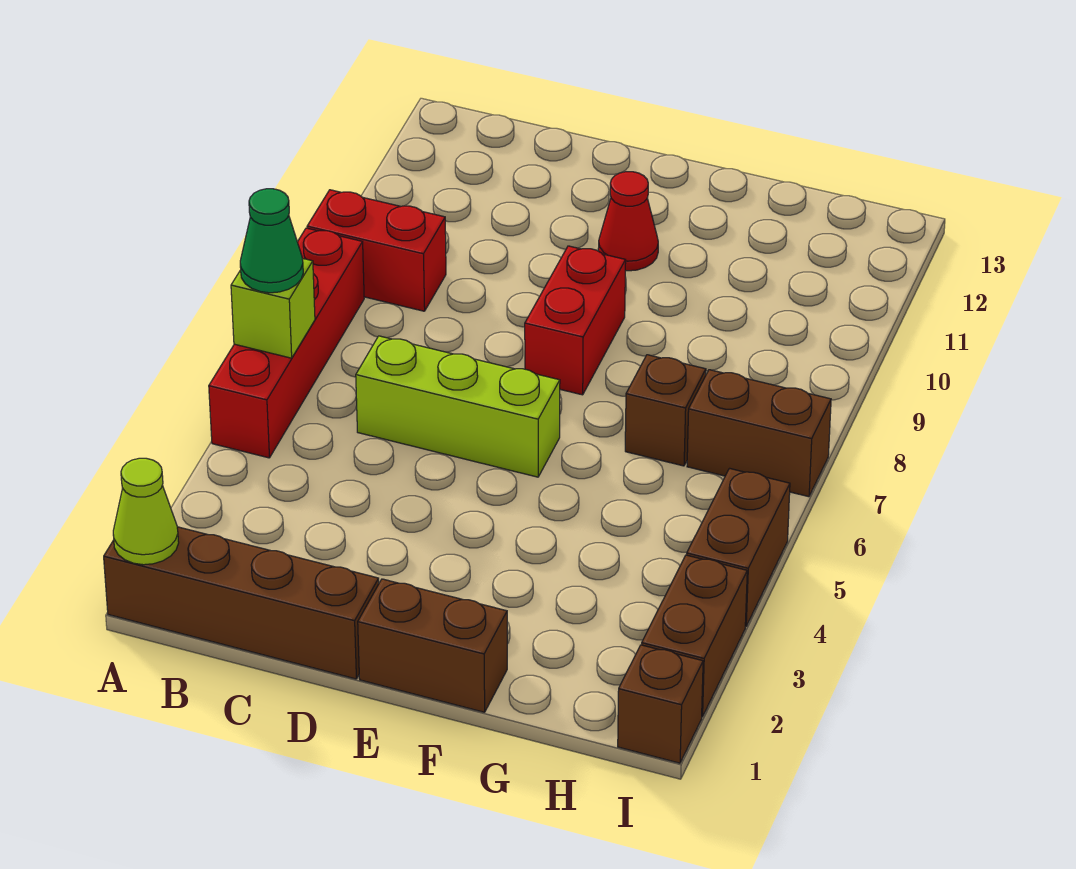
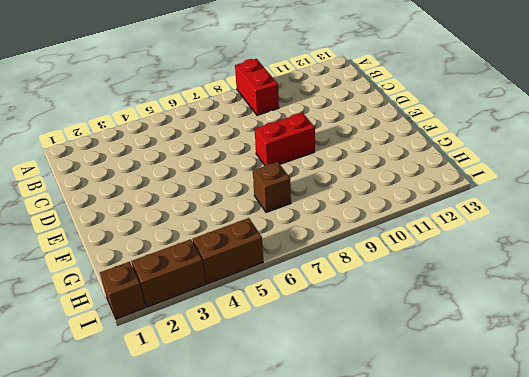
none -> brown 1x4 brick [104,527,379,679]
none -> red 1x4 brick [209,228,364,458]
none -> lime 1x3 brick [356,336,560,477]

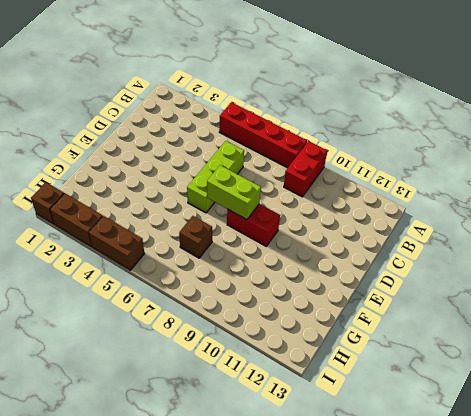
lime 1x2 brick [207,165,261,220] -> none
none -> brown 1x4 brick [104,527,379,679]
none -> brown 1x2 brick [358,579,507,712]
none -> red 1x1 cone [598,172,658,271]

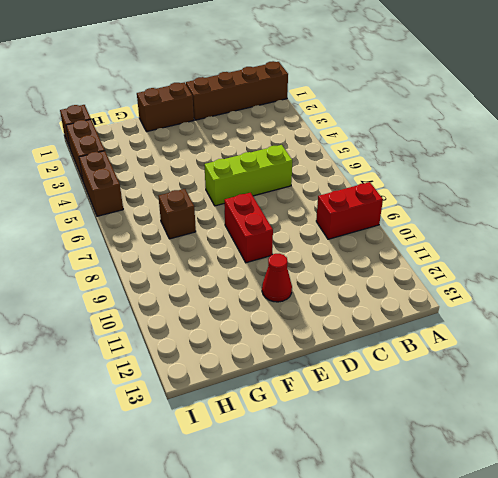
none -> red 1x4 brick [209,228,364,458]
none -> brown 1x2 brick [687,370,831,497]
none -> lime 1x1 cone [113,458,179,565]

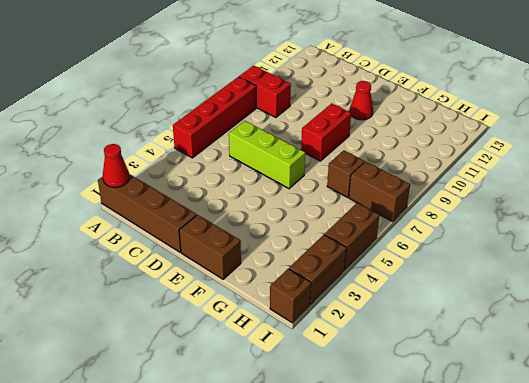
red 1x1 cone [103,144,129,187] -> lime 1x1 cone [113,458,179,565]
none -> lime 1x1 brick [231,258,315,358]
none -> green 1x1 cone [240,189,303,293]

